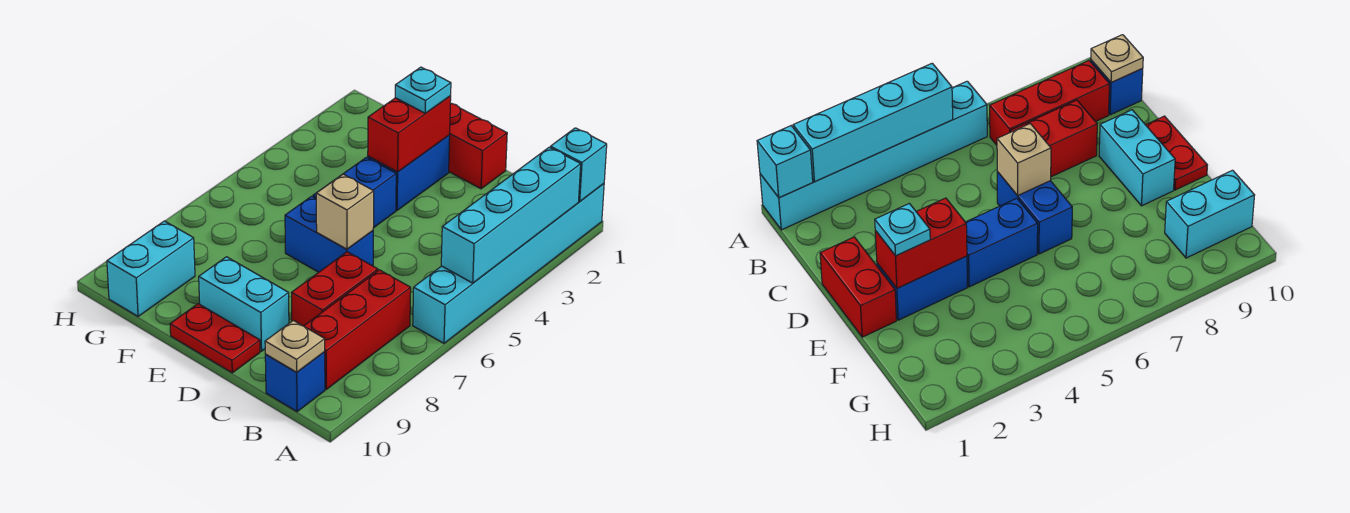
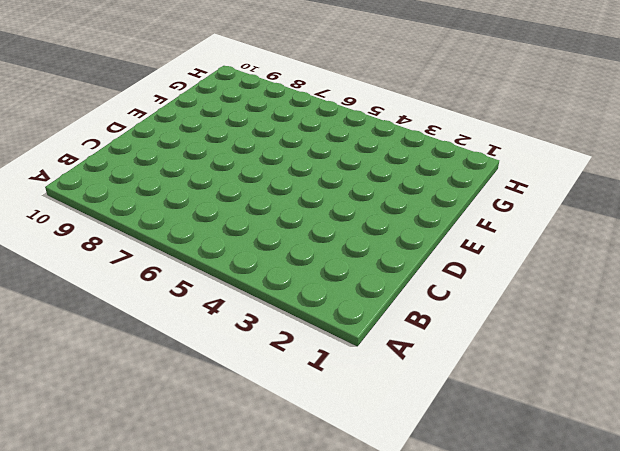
none -> cyan 1x6 brick [413,184,604,343]
none -> red 1x3 brick [304,270,411,389]
none -> blue 1x1 brick [265,352,325,412]

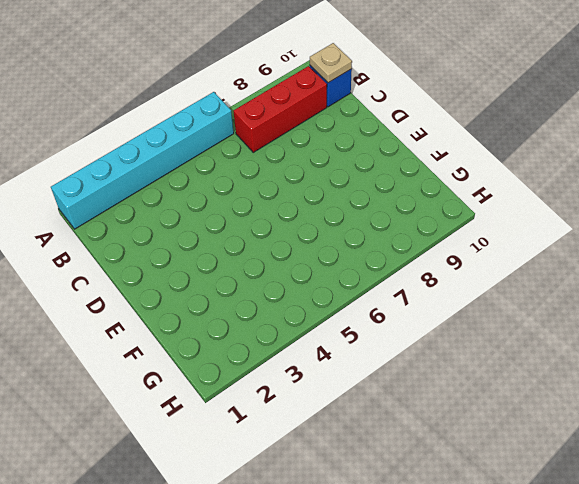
none -> red 1x2 brick [291,252,378,326]
none -> red 1x2 brick [449,103,507,189]
none -> blue 1x2 brick [285,196,373,272]

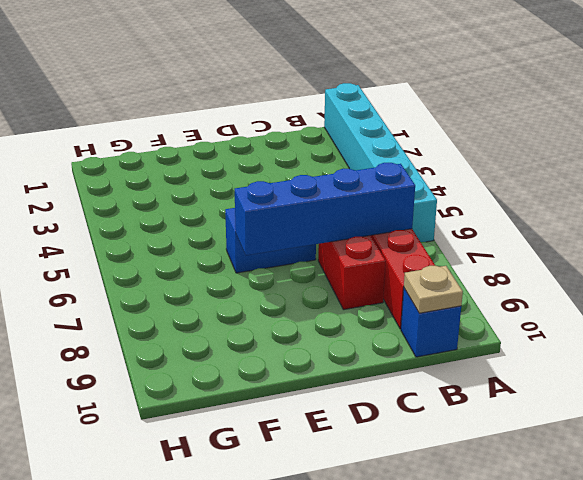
blue 1x4 brick [235,163,415,255] -> none
none -> red 1x2 brick [449,103,507,189]
none -> cyan 1x2 brick [199,257,289,351]
none -> red 1x2 plate [170,304,260,373]

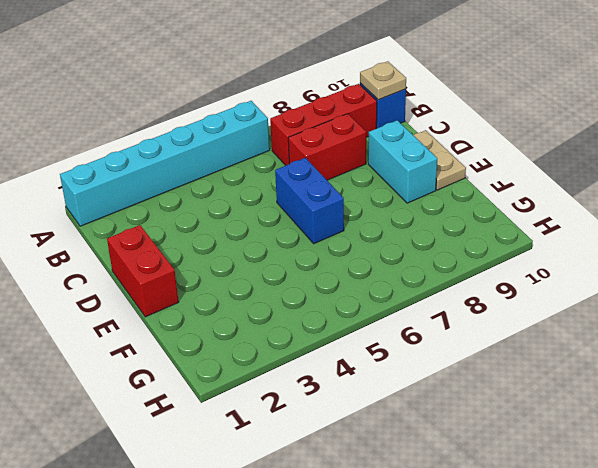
tan 1x2 plate [414,130,466,190] -> red 1x2 plate [170,304,260,373]
none -> blue 1x2 brick [368,135,450,210]
none -> blue 1x2 brick [313,157,396,228]
none -> cyan 1x2 brick [107,221,195,316]

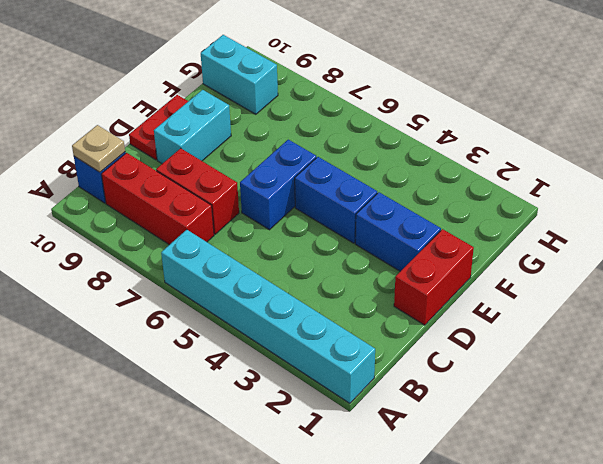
none -> cyan 1x1 brick [550,128,607,201]
none -> cyan 1x4 brick [441,147,581,283]
none -> tan 1x1 brick [316,174,374,249]

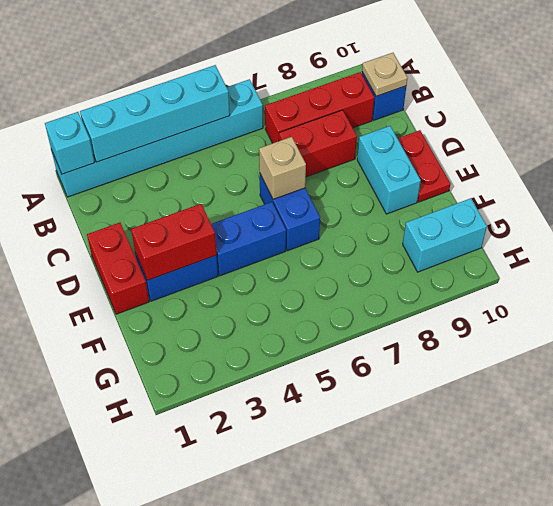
none -> cyan 1x1 plate [395,67,451,113]

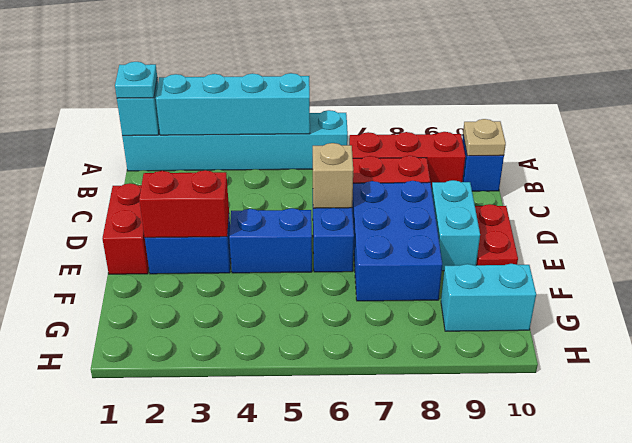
cyan 1x1 plate [115,62,157,98] -> cyan 1x1 plate moved to [395,67,451,113]
blue 2x3 brick [352,181,442,301] -> none

